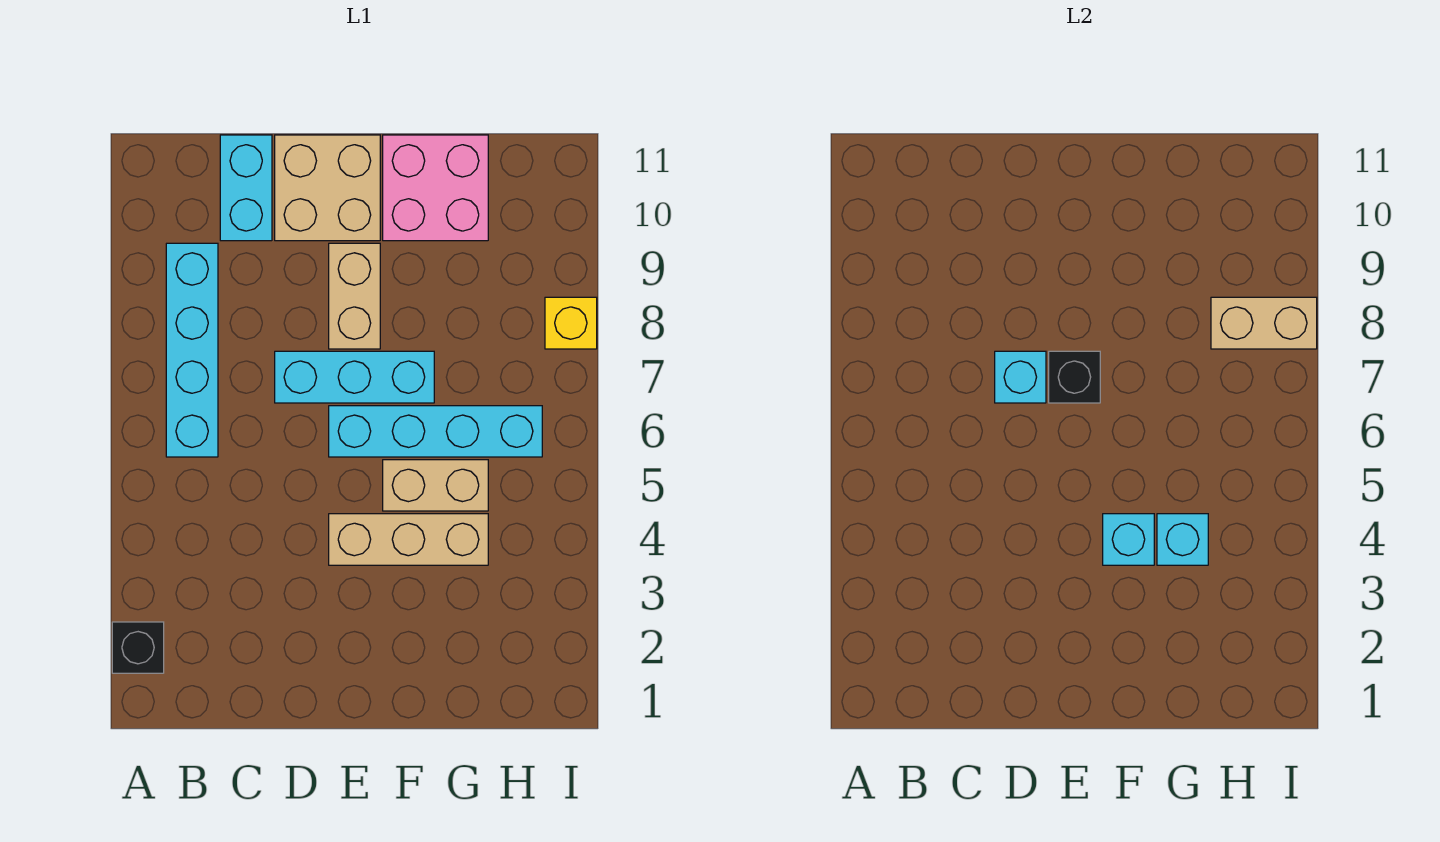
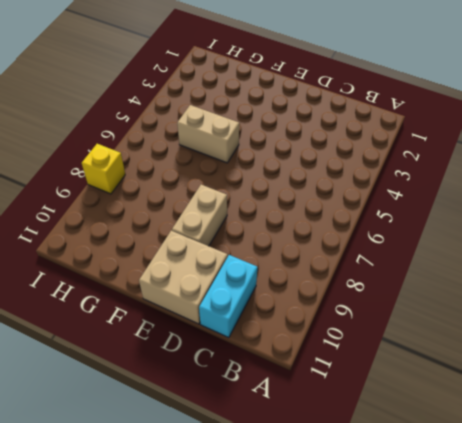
none -> black 1x1 brick [112,622,164,673]
none -> cyan 1x4 brick [166,243,218,457]
none -> cyan 1x3 brick [275,351,434,403]

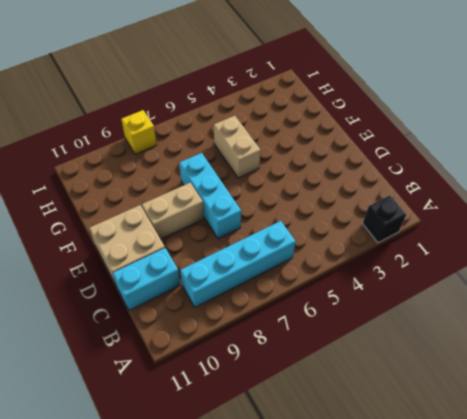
none -> tan 1x3 brick [329,514,488,565]
none -> cyan 1x4 brick [329,406,542,457]
none -> pink 2x2 brick [383,135,488,241]

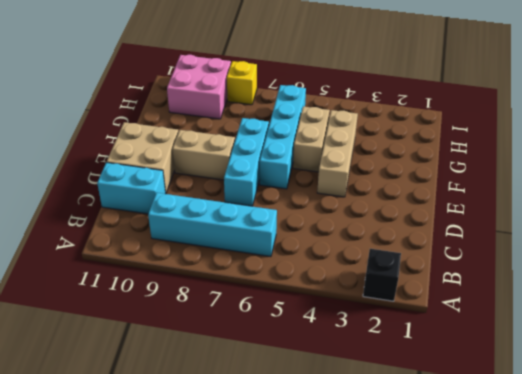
pink 2x2 brick [167,55,231,119] -> pink 2x2 brick moved to [383,135,488,241]
none -> cyan 1x1 brick [995,351,1046,403]
none -> black 1x1 brick [1049,351,1100,403]
none -> cyan 1x1 brick [1103,514,1154,565]

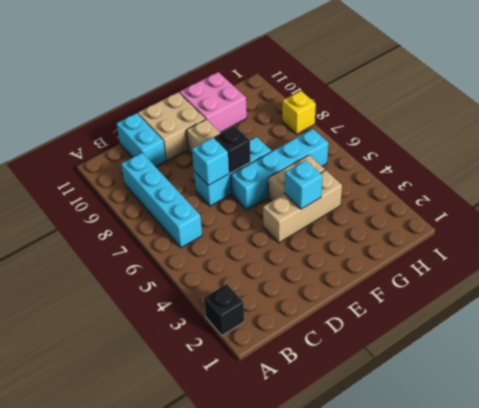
none -> cyan 1x1 brick [1157,514,1208,565]
none -> tan 1x2 brick [1211,297,1317,349]

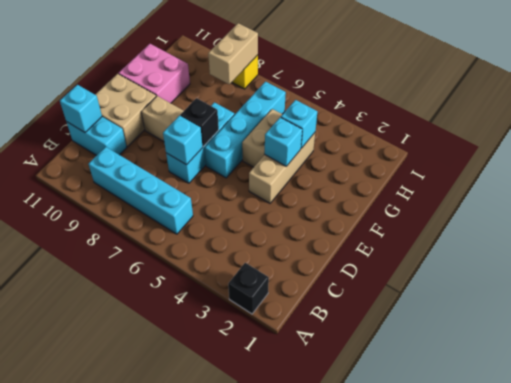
cyan 1x1 brick [60,85,102,132] -> none

